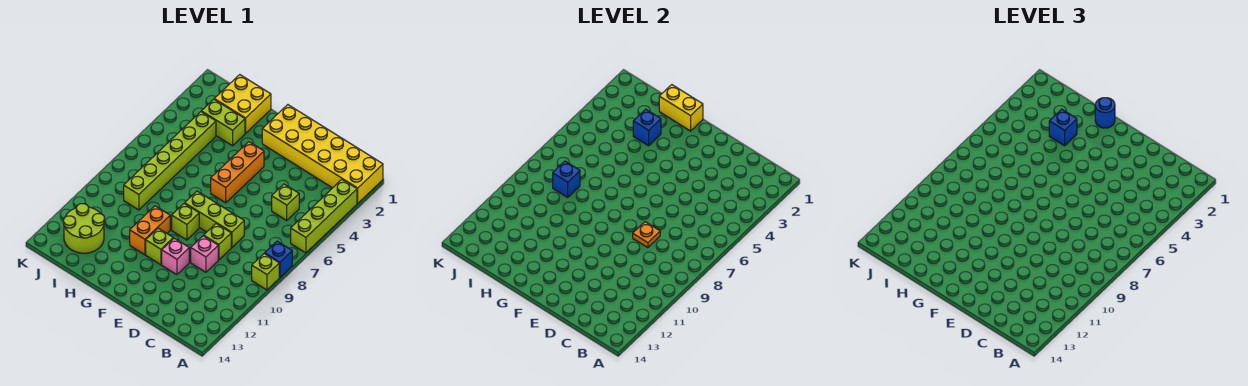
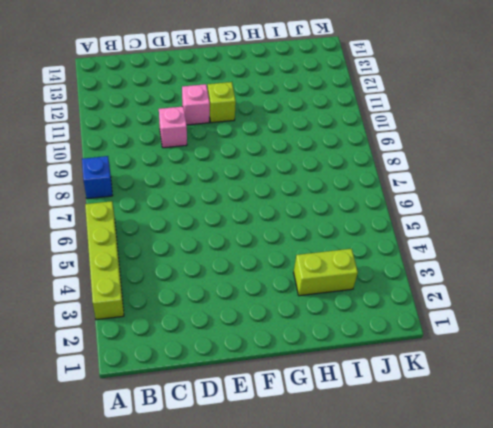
none -> yellow 2x6 brick [262,105,383,203]
none -> lime 1x1 brick [252,253,279,290]
none -> lime 1x1 brick [272,184,299,220]

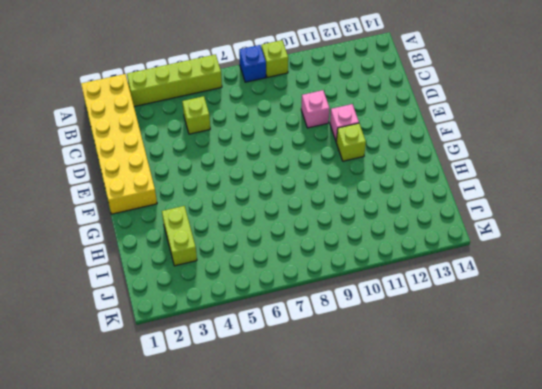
none -> lime 1x3 brick [185,191,244,248]
none -> lime 1x1 brick [204,224,231,260]
none -> orange 1x3 brick [211,142,264,203]

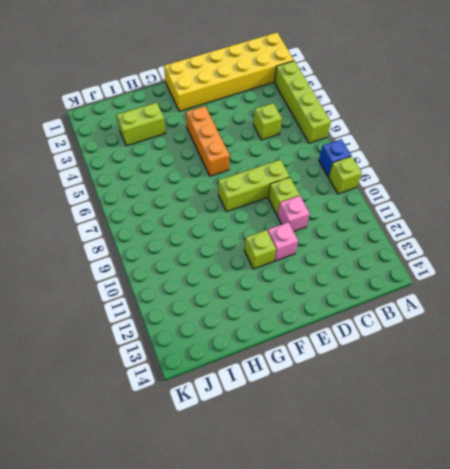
none -> lime 1x1 brick [172,204,199,240]
none -> orange 1x2 brick [130,206,170,255]
none -> yellow 2x2 brick [214,75,271,133]

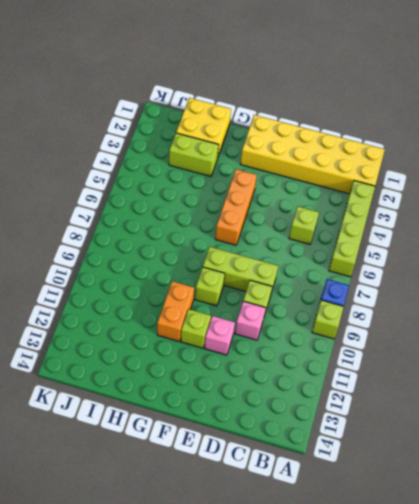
none -> lime 1x6 brick [124,112,216,210]
none -> lime 2x2 round brick [63,204,105,253]
none -> orange 1x1 plate [633,222,660,248]

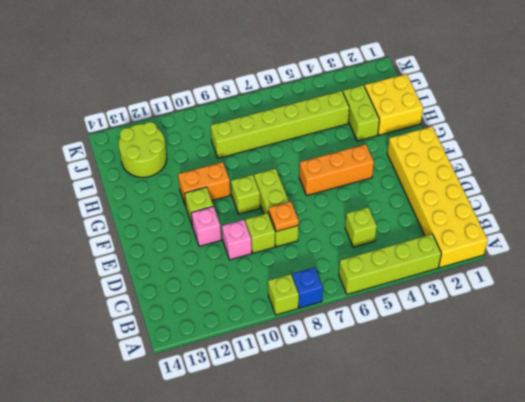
none -> yellow 1x2 brick [659,85,703,131]
none -> blue 1x1 brick [633,109,661,146]
none -> blue 1x1 brick [553,161,580,197]

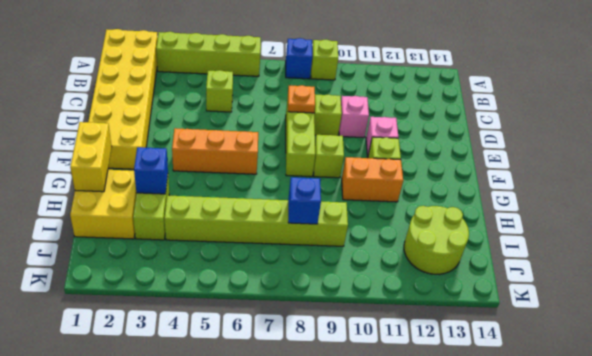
none -> blue 1x1 round brick [1095,98,1115,128]
none -> blue 1x1 brick [1049,109,1077,146]

